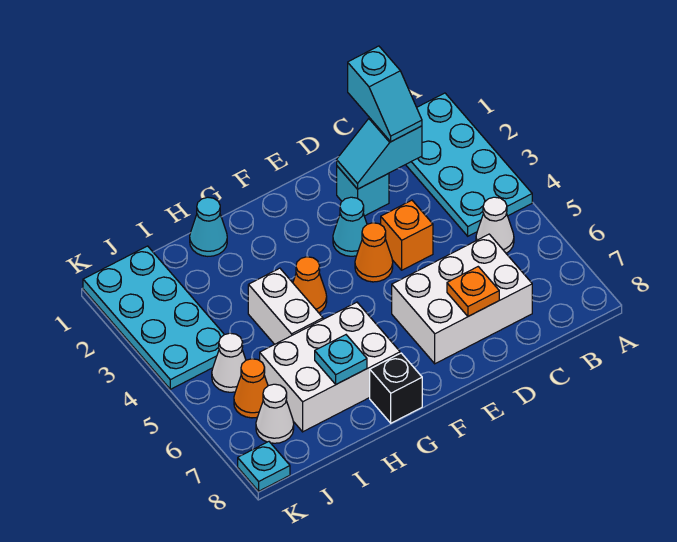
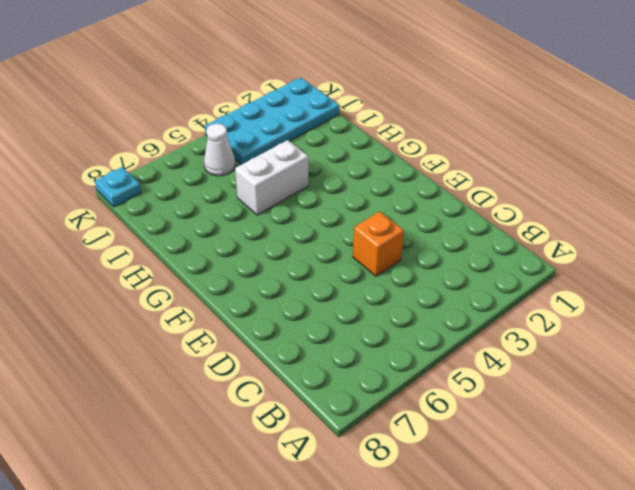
none -> cyan 2x4 plate [406,93,532,236]
none -> white 1x1 cone [476,197,514,253]
none -> white 2x3 brick [392,234,532,364]

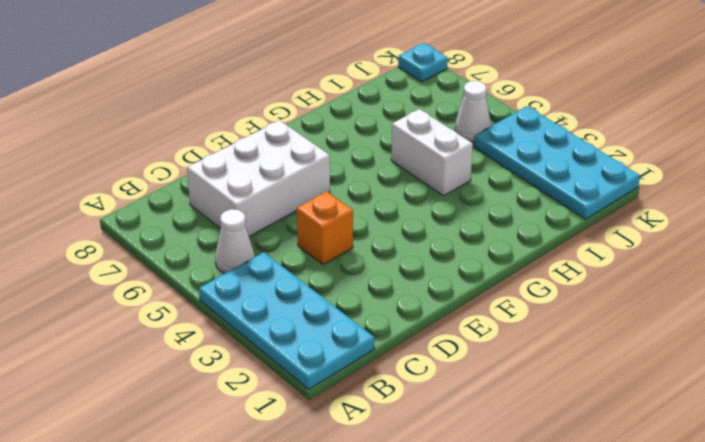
none -> cyan 1x1 brick [337,166,389,216]
none -> cyan 1x1 cone [333,197,367,256]
none -> orange 1x1 cone [355,223,393,282]

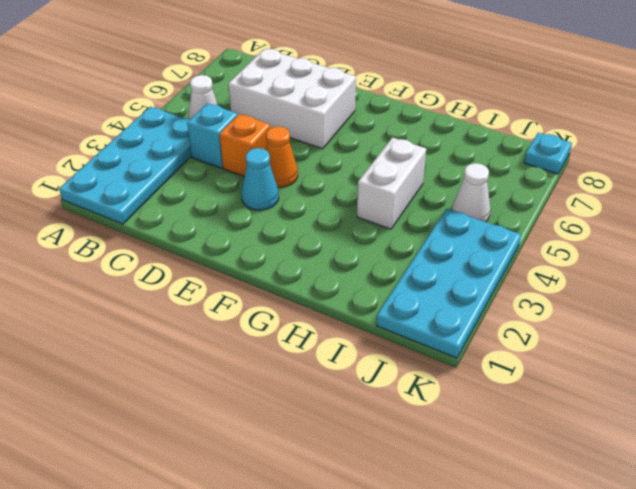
cyan 1x1 brick [187,103,238,168] -> cyan 1x1 brick moved to [337,166,389,216]
none -> orange 1x1 cone [293,257,327,313]
none -> white 2x3 brick [260,302,400,432]
none -> black 1x1 brick [370,353,422,423]

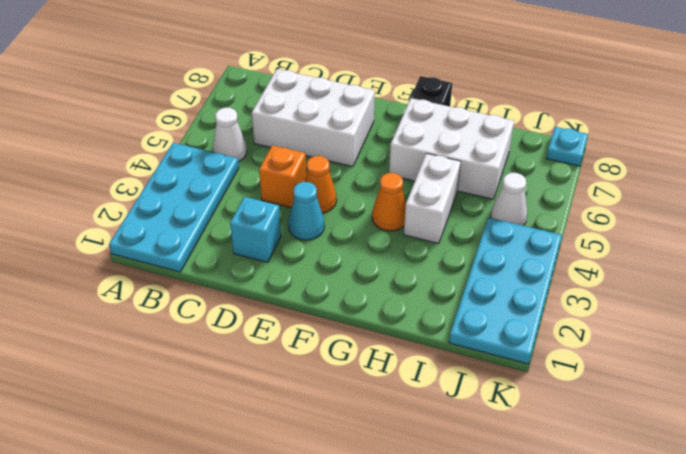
none -> cyan 1x1 cone [190,197,227,256]
none -> orange 1x1 cone [234,359,268,418]
none -> white 1x1 cone [256,384,294,443]

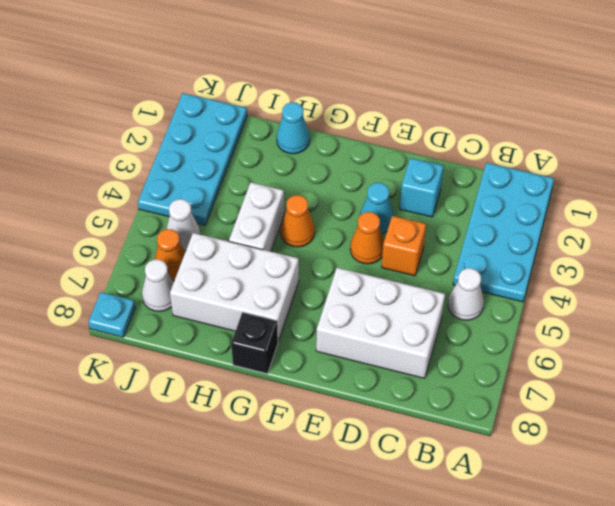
none -> cyan 1x2 slope [337,118,422,189]
none -> orange 1x1 plate [447,267,499,316]
none -> cyan 1x1 plate [315,335,367,384]

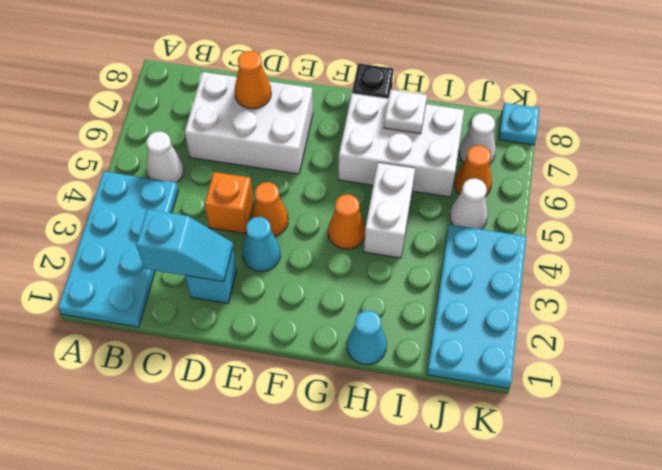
orange 1x1 cone [234,51,271,109] -> orange 1x1 plate [447,267,499,316]
white 1x1 plate [384,90,427,134] -> cyan 1x1 plate [315,335,367,384]
none -> cyan 1x2 slope [348,46,422,142]

